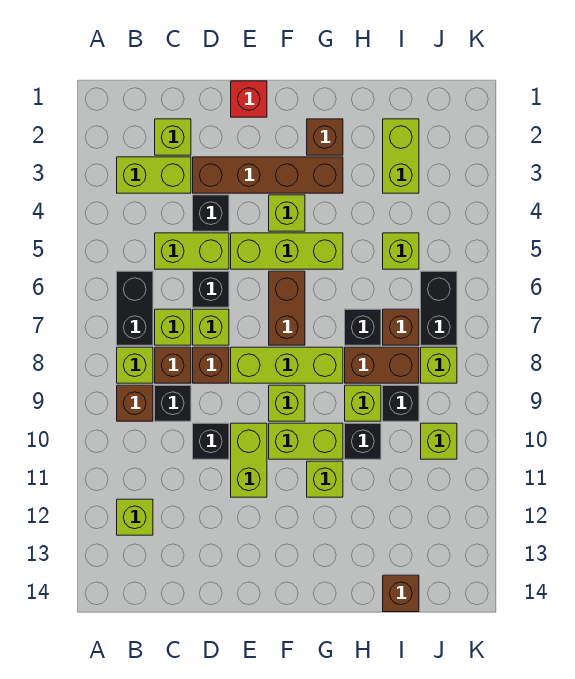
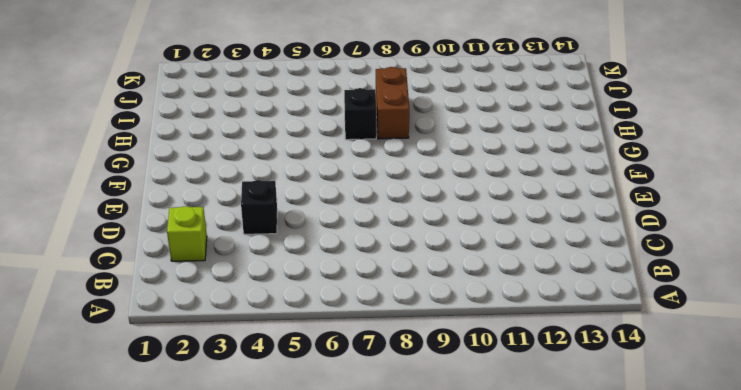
none -> lime 1x2 brick [117,157,191,193]
none -> black 1x2 brick [117,271,153,345]
none -> lime 1x1 brick [117,347,153,383]
none -> brown 1x1 brick [117,385,153,421]

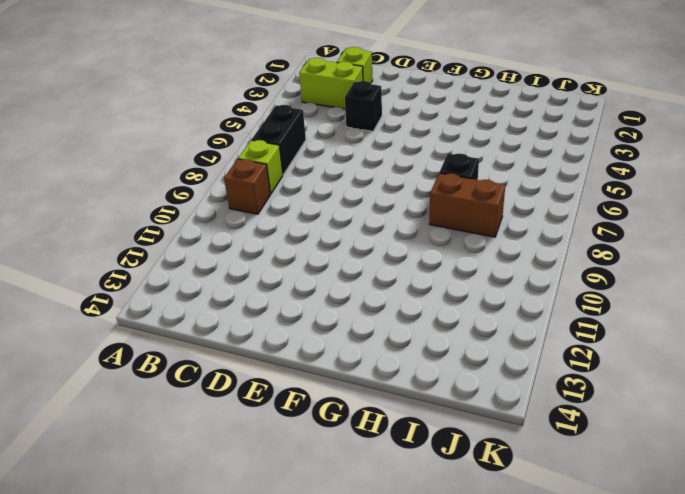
none -> lime 1x1 brick [117,499,153,535]
none -> lime 1x2 brick [155,233,229,269]
none -> lime 1x1 brick [155,309,191,345]
none -> brown 1x1 brick [155,347,191,383]

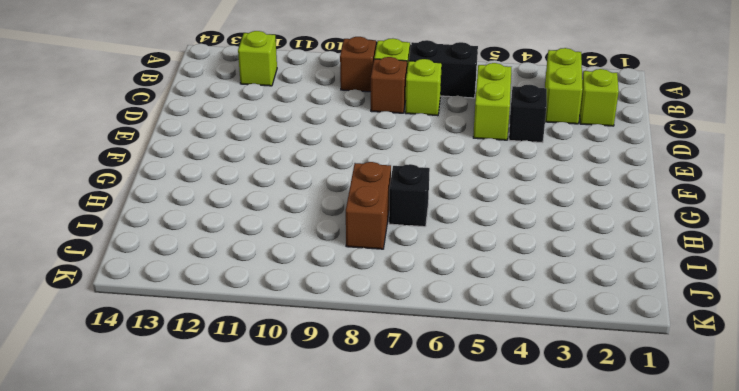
none -> black 1x1 brick [155,385,191,421]
none -> brown 1x4 brick [193,157,343,193]
none -> black 1x1 brick [193,271,229,307]
none -> lime 1x1 brick [193,309,229,345]

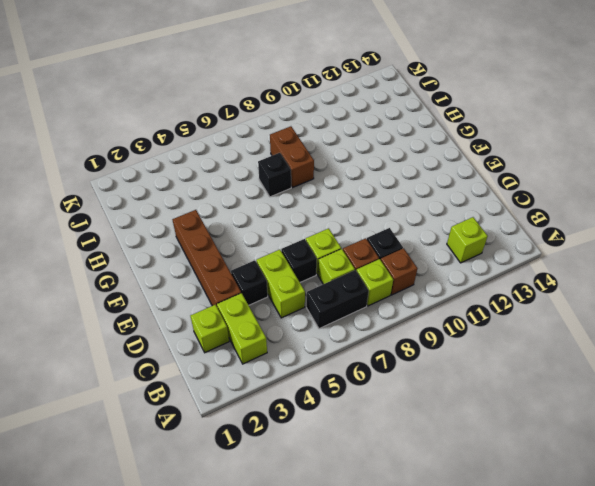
none -> brown 1x1 brick [193,347,229,383]
none -> black 1x1 brick [193,423,229,459]
none -> red 1x1 brick [231,81,267,117]
none -> lime 1x3 brick [231,233,343,269]

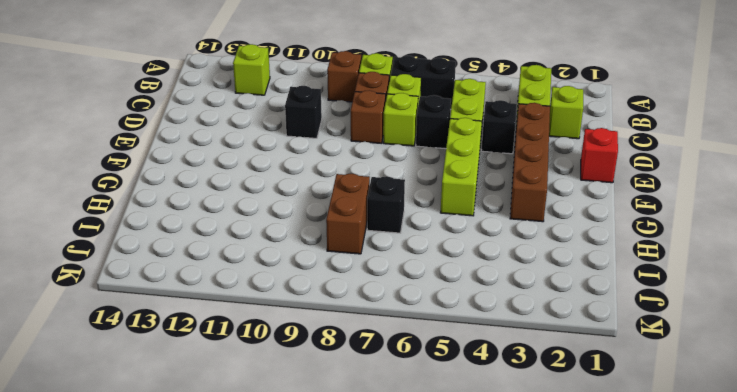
none -> black 1x1 brick [155,385,191,421]
none -> lime 1x3 brick [231,347,343,383]
none -> lime 1x2 brick [231,423,267,497]
none -> lime 1x1 brick [269,195,305,231]

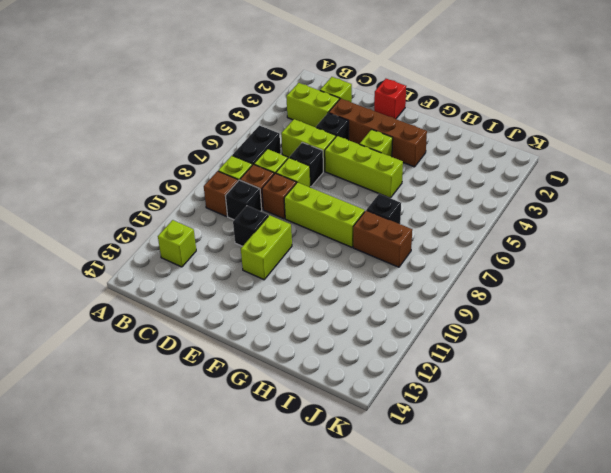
none -> brown 1x2 brick [269,271,305,345]
none -> lime 1x1 brick [269,385,305,421]
none -> lime 1x2 brick [269,423,343,459]
none -> brown 1x1 brick [307,119,343,155]

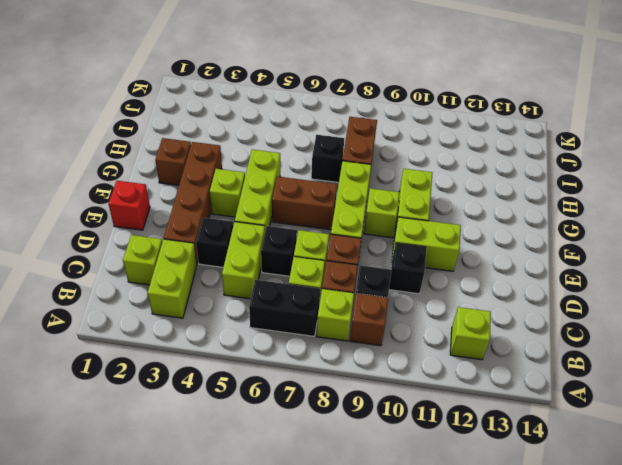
none -> lime 1x1 brick [307,461,343,497]
none -> lime 1x1 brick [345,385,381,421]
none -> black 1x1 brick [345,423,381,459]
none -> lime 1x2 brick [383,119,419,193]

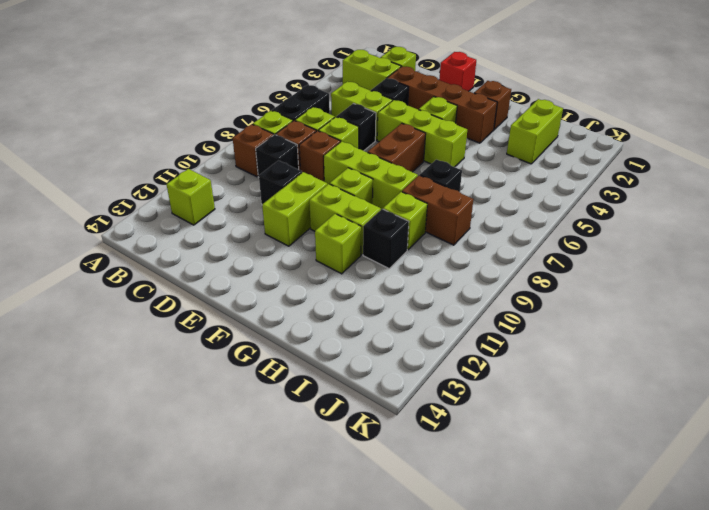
none -> lime 1x1 brick [383,233,419,269]
none -> brown 1x1 brick [383,309,419,345]
none -> black 1x1 brick [383,385,419,421]
none -> brown 1x1 brick [383,575,419,612]

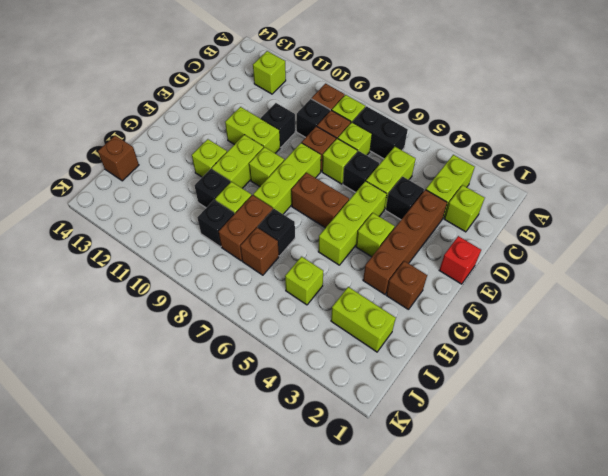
none -> black 1x2 brick [421,271,457,345]
none -> lime 1x1 brick [421,347,457,383]
none -> lime 1x1 brick [421,423,457,459]

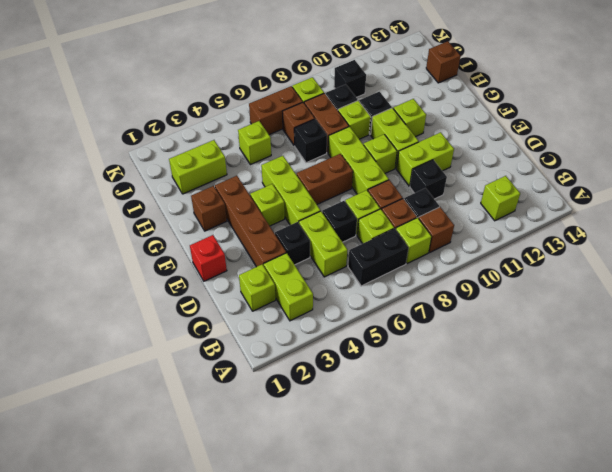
brown 1x2 brick [249,86,303,135] -> black 1x2 brick [421,271,457,345]
black 1x1 brick [334,60,366,97] -> lime 1x1 brick [421,423,457,459]

